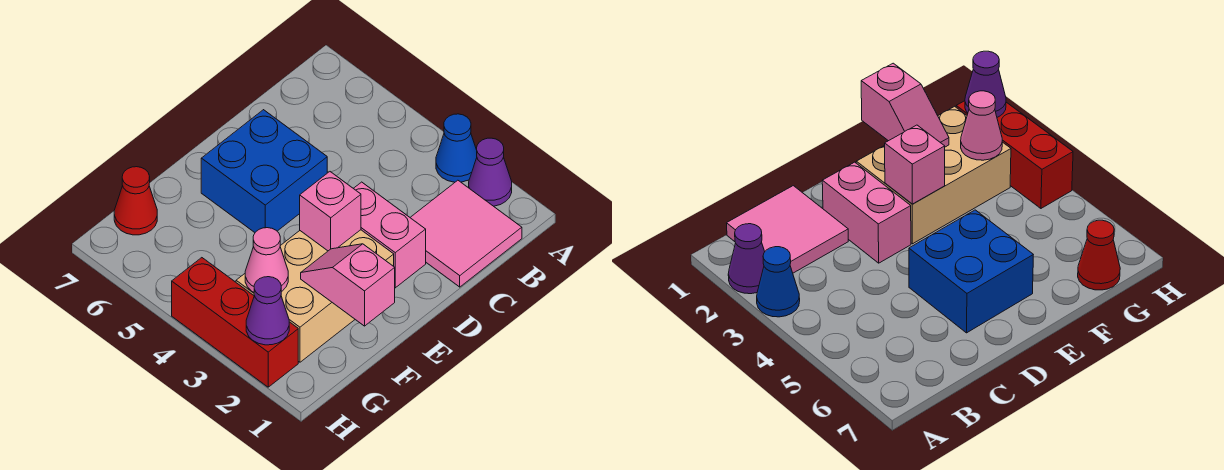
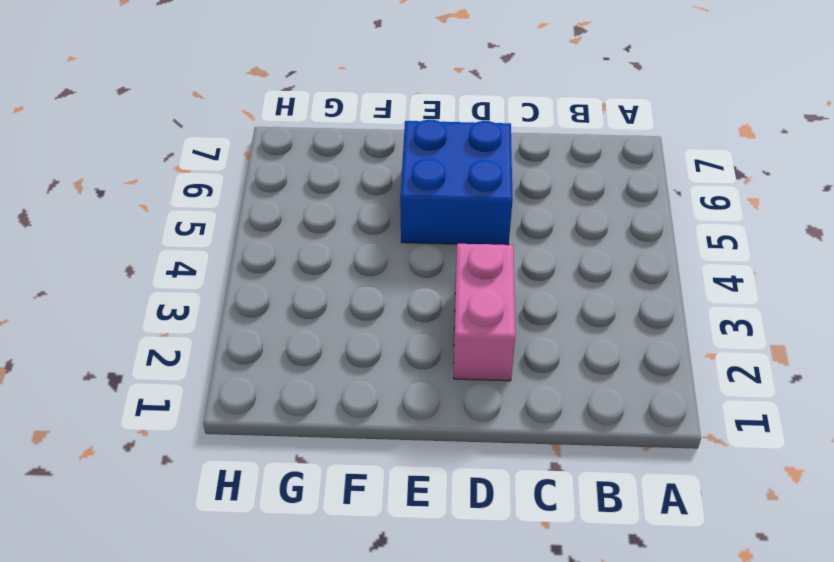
none -> purple 1x1 cone [469,138,512,206]
none -> blue 1x1 cone [436,114,477,182]
none -> pink 2x2 tile [410,180,522,287]

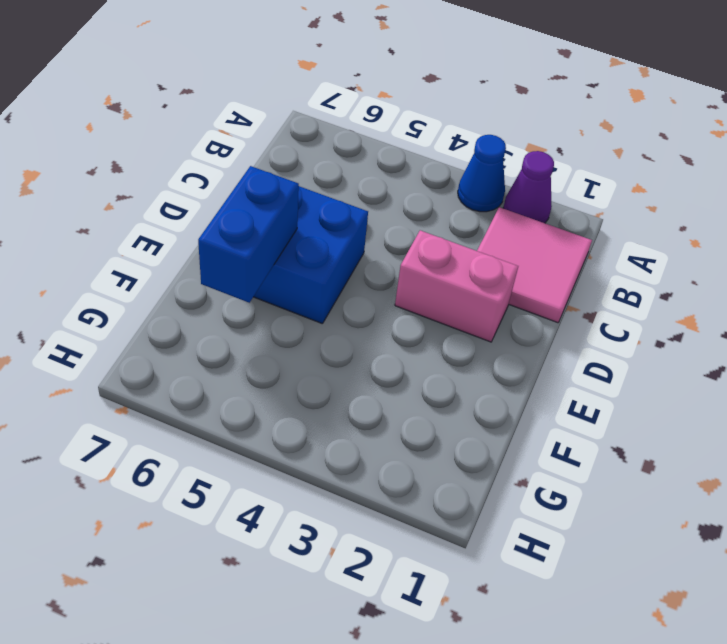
blue 1x2 brick [198,166,299,303] -> none
none -> tan 2x3 brick [236,230,394,362]
none -> red 1x1 cone [114,167,157,235]
none -> red 1x3 brick [172,258,298,387]

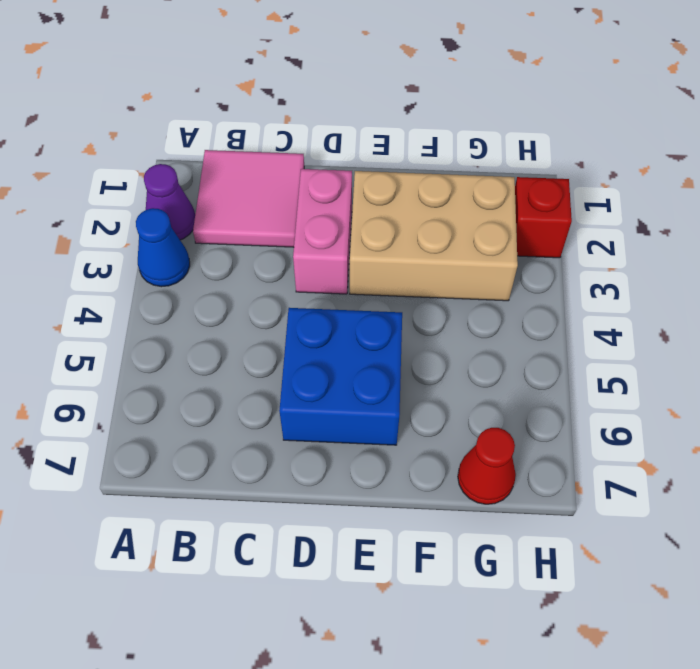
red 1x1 brick [515,177,572,258] -> red 1x3 brick [172,258,298,387]
none -> pink 1x1 brick [300,172,361,251]
none -> pink 1x2 slope [301,244,395,326]
none -> pink 1x1 cone [245,228,288,292]

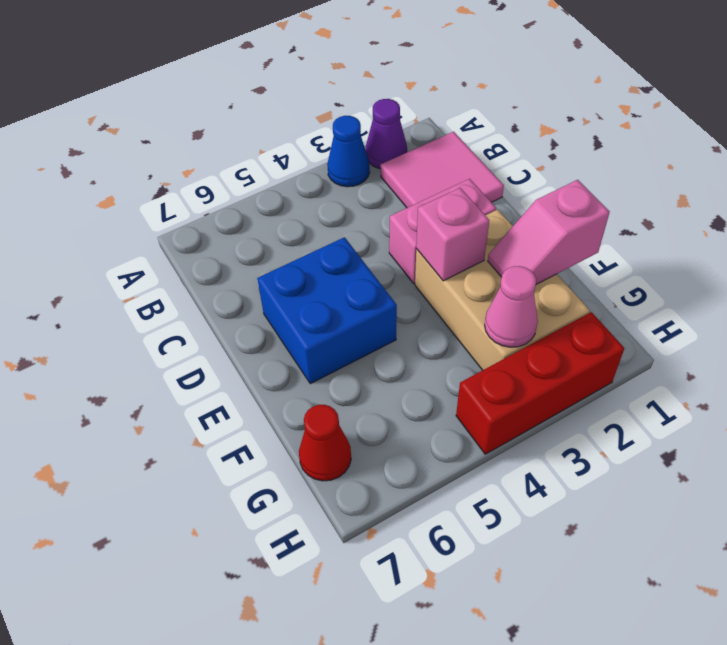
none -> purple 1x1 cone [246,277,289,345]

